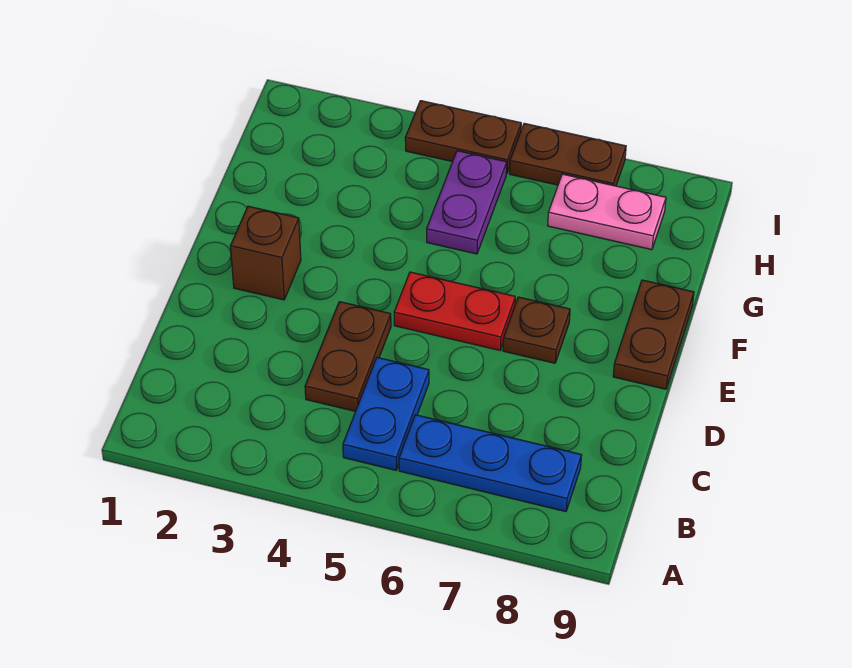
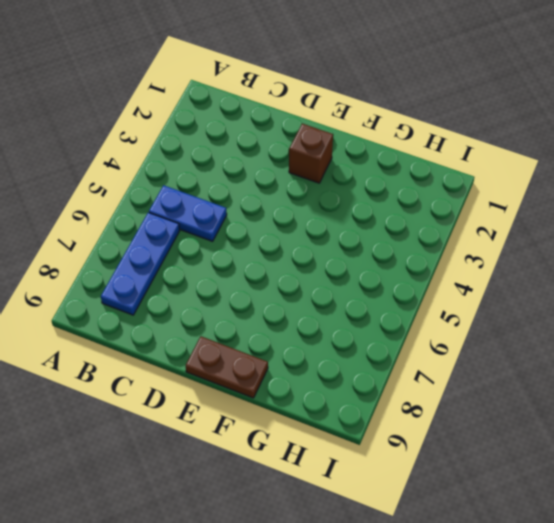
none -> brown 1x2 plate [305,302,391,411]
none -> red 1x2 plate [394,272,515,350]

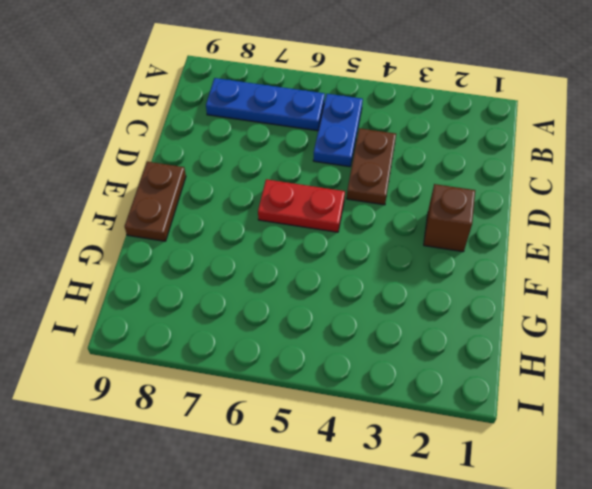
none -> brown 1x1 plate [503,297,570,363]
none -> purple 1x2 plate [427,151,507,254]

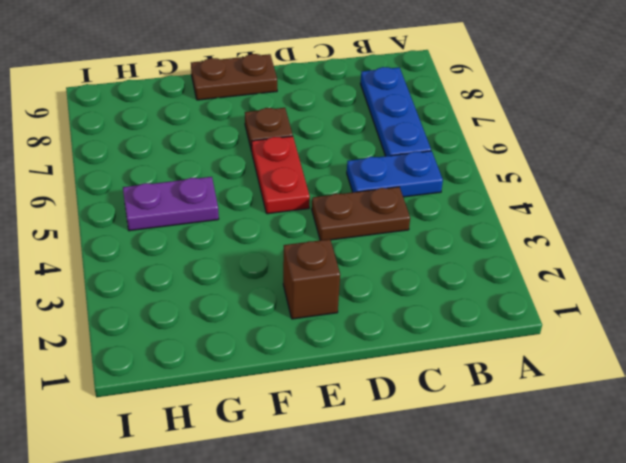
none -> pink 1x2 plate [548,174,666,250]
none -> brown 1x2 plate [405,101,521,174]

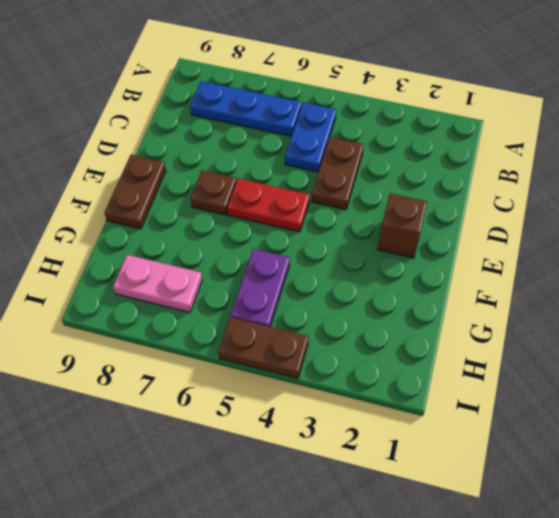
none -> brown 1x2 plate [510,123,626,186]

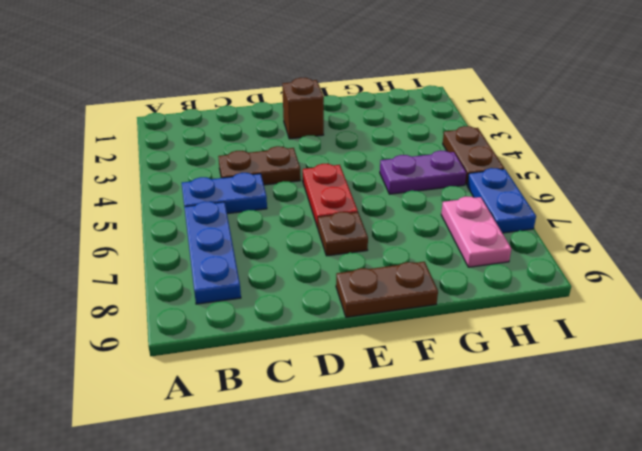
blue 1x2 plate [467,168,536,233] -> brown 1x2 plate [510,123,626,186]

